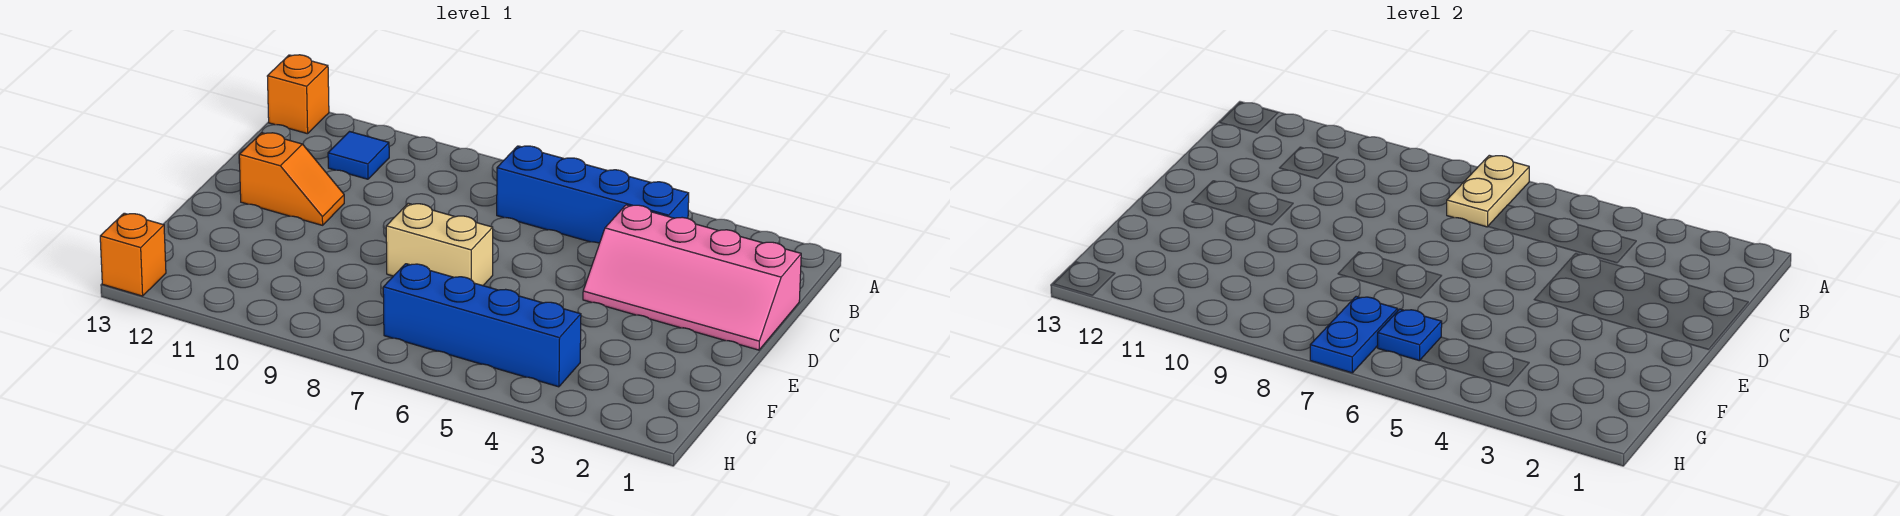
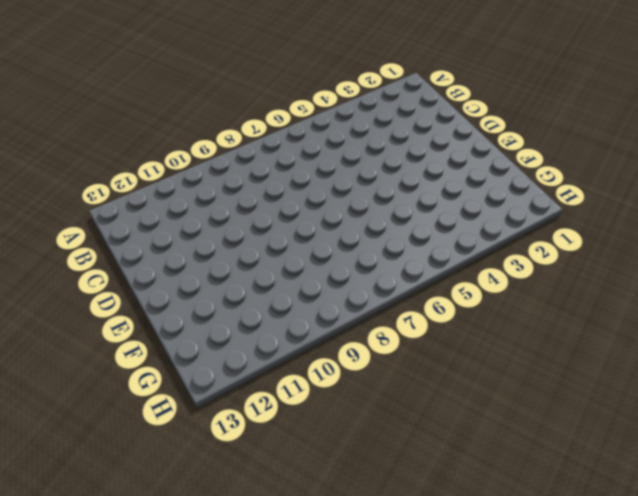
none -> orange 1x1 brick [267,55,329,134]
none -> blue 1x4 brick [497,146,689,243]

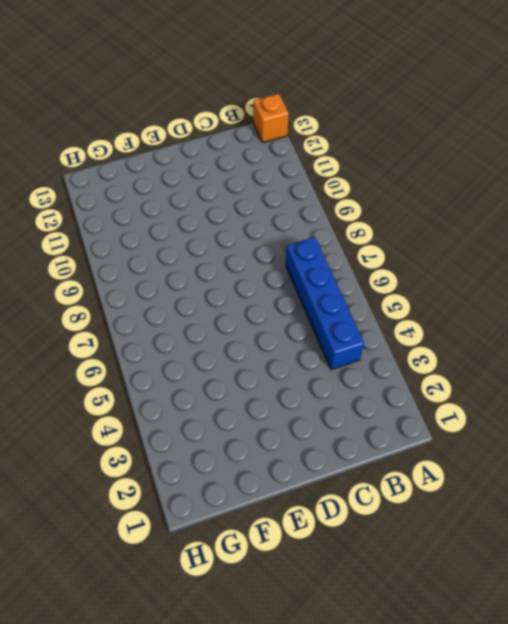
none -> blue 1x1 tile [328,132,389,179]
none -> pink 2x4 slope [583,205,801,350]

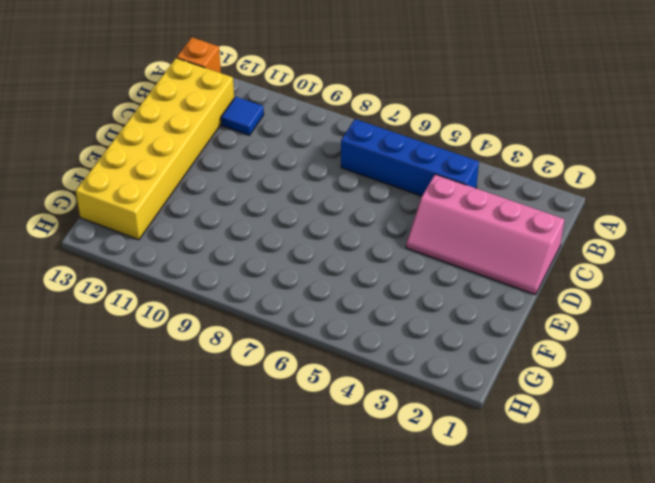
yellow 2x6 brick [76,58,234,240] -> orange 1x2 slope [239,133,344,225]
none -> tan 1x2 brick [386,203,493,286]
none -> blue 1x4 brick [383,264,581,387]

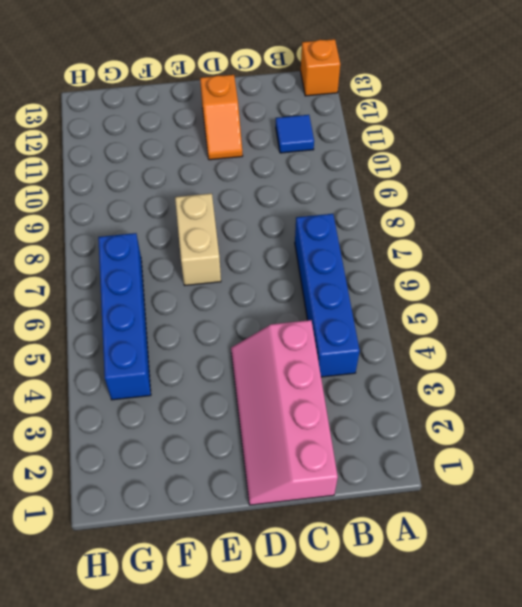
none -> orange 1x1 brick [100,213,166,296]
none -> tan 1x2 plate [1447,155,1529,227]

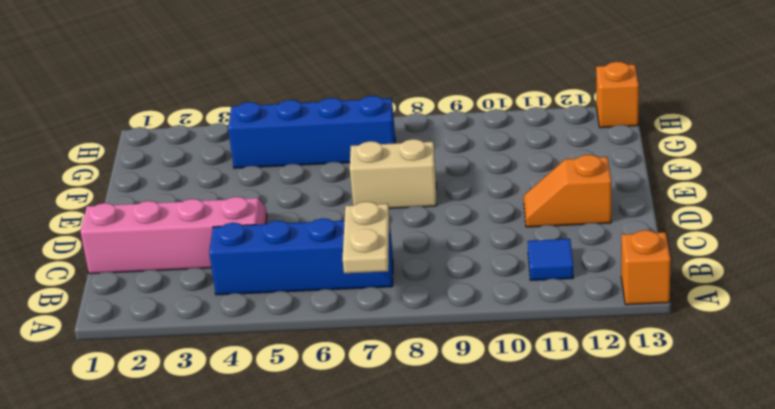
none -> blue 1x1 plate [1378,309,1442,361]
none -> blue 1x2 plate [1310,297,1398,373]

